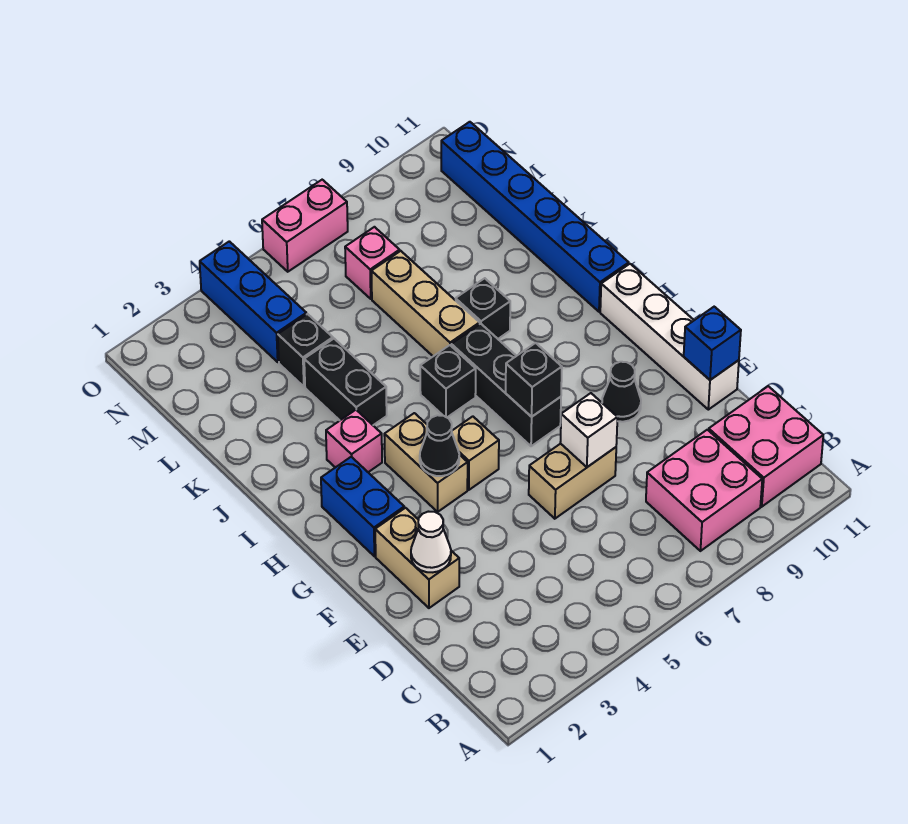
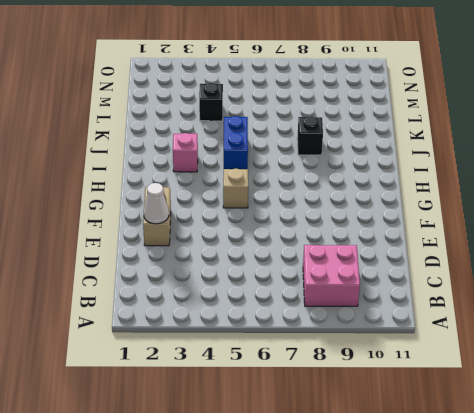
blue 1x2 brick [224,116,248,169] -> blue 1x2 brick moved to [321,457,404,556]
none -> pink 2x2 brick [709,386,823,507]
none -> tan 1x2 brick [529,444,616,519]
none -> white 1x4 brick [600,264,739,410]

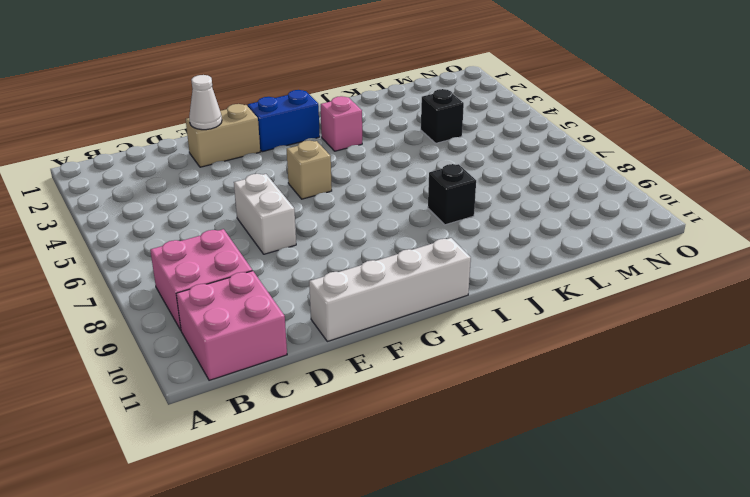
white 1x2 brick [234,174,296,254] -> tan 1x2 brick [529,444,616,519]
none -> black 1x1 cone [602,362,641,422]
none -> tan 1x2 brick [384,413,468,512]
none -> black 1x3 brick [451,324,561,446]

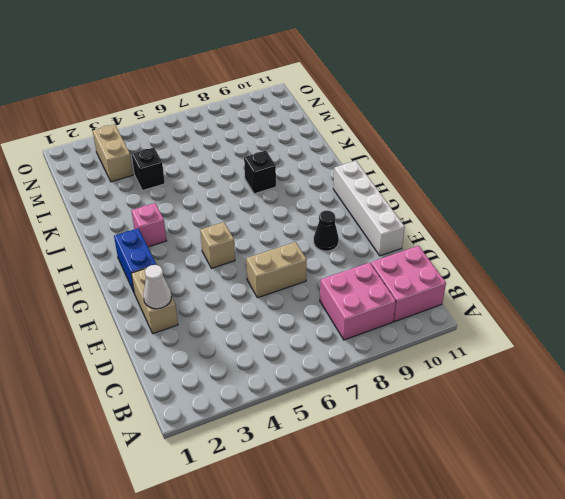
tan 1x2 brick [93,124,133,182] -> tan 1x2 brick moved to [384,413,468,512]
none -> black 1x3 brick [451,324,561,446]
none -> black 1x1 brick [420,345,476,417]
none -> blue 1x6 brick [441,122,629,312]

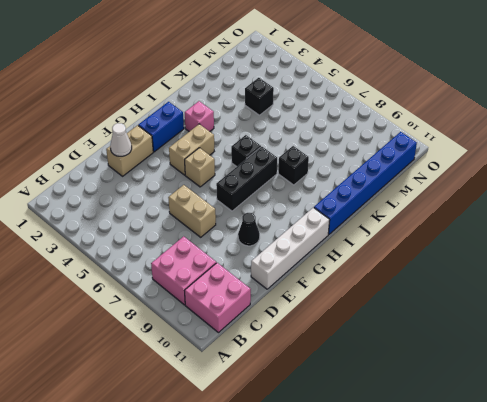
none -> black 1x2 brick [304,339,387,425]
none -> tan 1x3 brick [371,251,480,356]
none -> blue 1x3 brick [200,241,306,362]

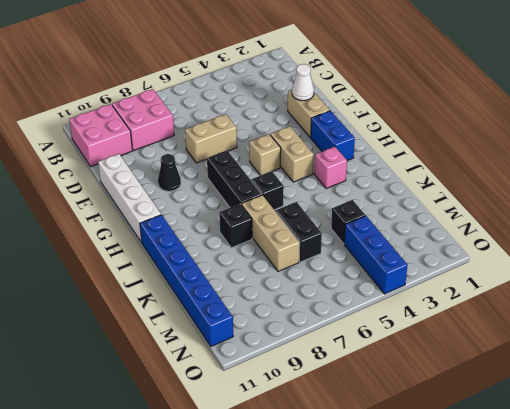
black 1x2 brick [276,202,322,262] -> black 1x2 brick moved to [304,339,387,425]
none -> pink 1x1 brick [345,227,400,299]
none -> pink 1x2 brick [262,180,348,272]
none -> white 1x1 brick [560,393,618,467]

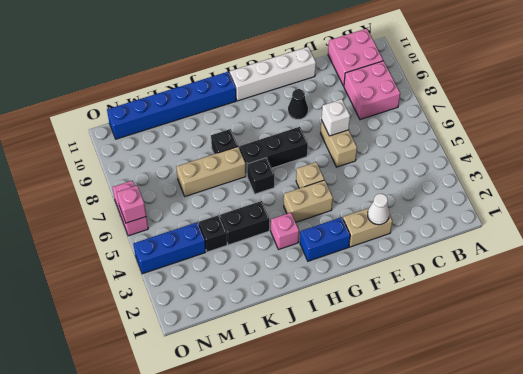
pink 1x1 brick [117,186,146,223] -> pink 1x1 brick moved to [345,227,400,299]
none -> blue 1x1 brick [684,307,741,380]
none -> black 1x1 cone [420,415,459,476]
none -> black 1x1 brick [506,343,562,417]

